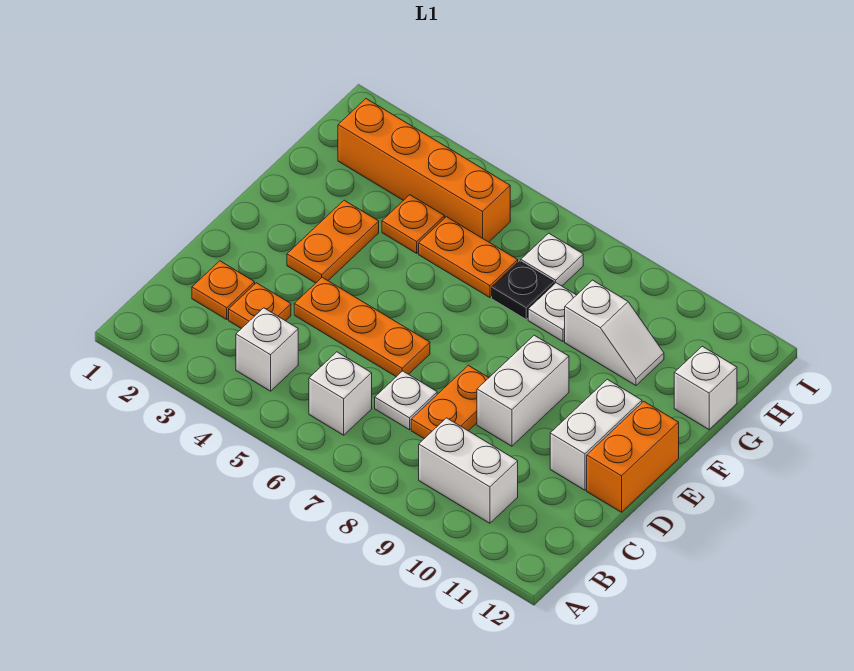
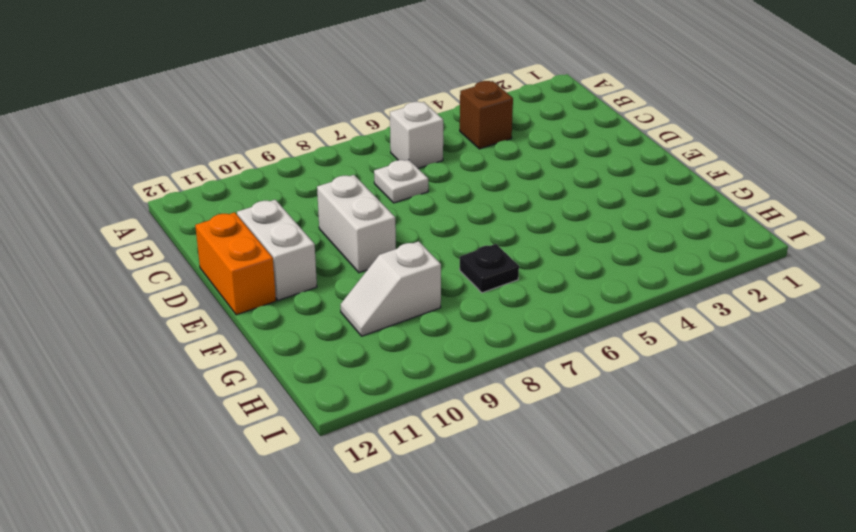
brown 1x1 brick [460,81,513,149] -> white 1x1 brick [236,308,298,391]
none -> white 1x2 brick [419,418,518,523]
none -> orange 1x1 plate [192,261,255,319]
none -> orange 1x1 plate [229,283,291,329]

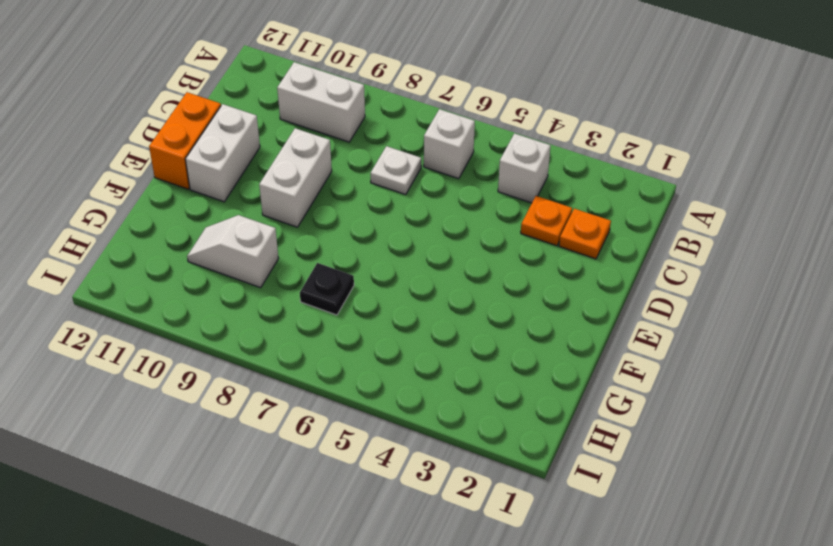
none -> orange 1x2 plate [411,365,489,439]
none -> orange 1x3 plate [294,277,430,377]
none -> orange 1x2 plate [287,200,379,283]

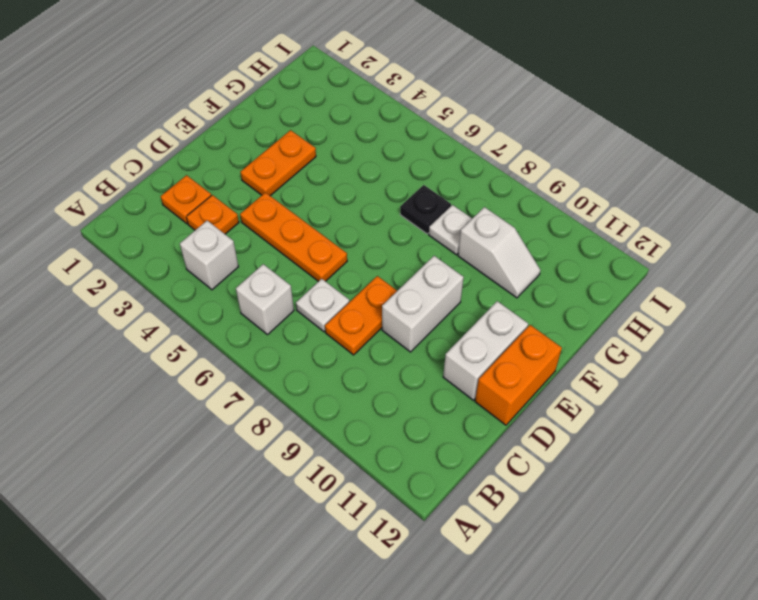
none -> white 1x2 brick [419,418,518,523]
none -> orange 1x1 plate [382,195,445,253]
none -> orange 1x2 plate [419,217,518,298]

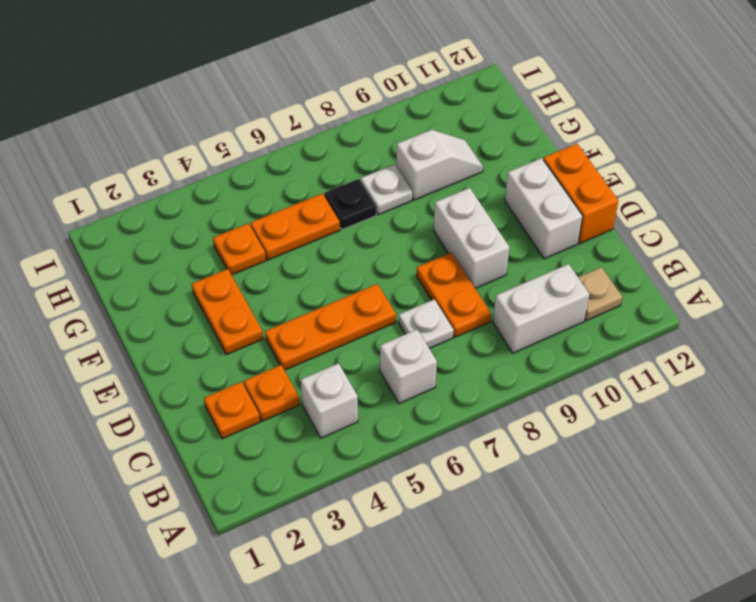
tan 1x1 plate [578,267,622,321] -> none
none -> white 1x1 brick [674,346,737,430]
none -> orange 1x4 brick [338,99,510,242]
none -> white 1x1 plate [521,233,583,286]

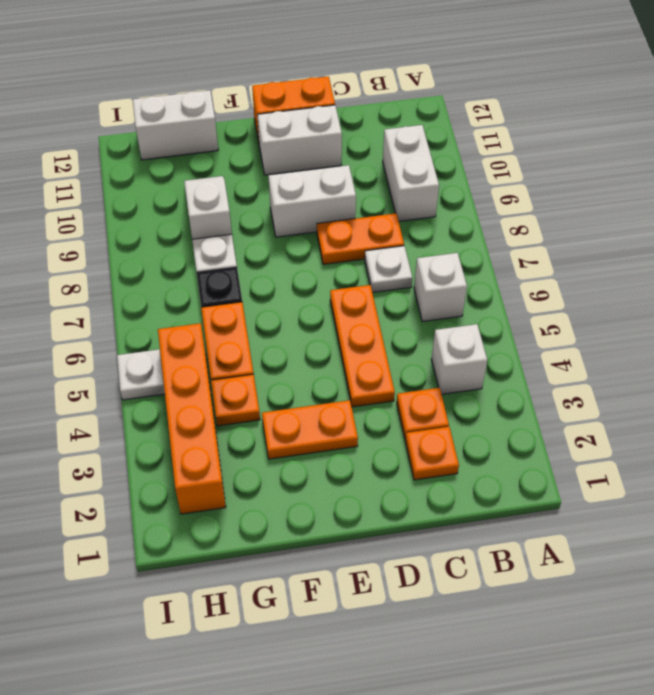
white 1x2 brick [133,90,218,160] -> white 1x1 brick [674,346,737,430]
white 1x1 plate [117,349,165,400] -> white 1x1 plate moved to [521,233,583,286]

